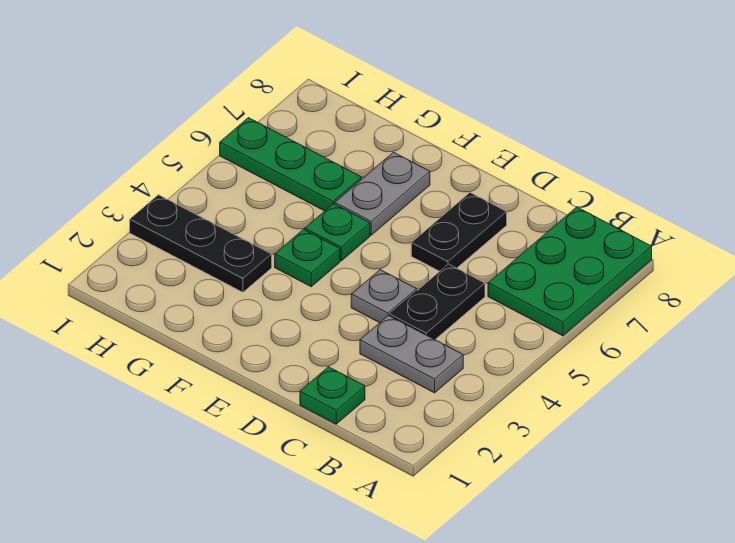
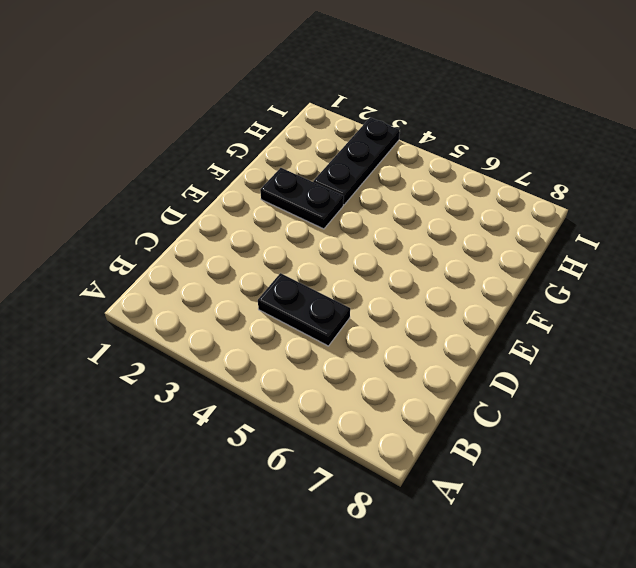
black 1x2 plate [260,168,344,229] -> black 1x2 plate moved to [411,193,507,271]
none -> green 2x3 plate [488,207,652,336]
none -> grey 1x2 plate [360,316,463,393]

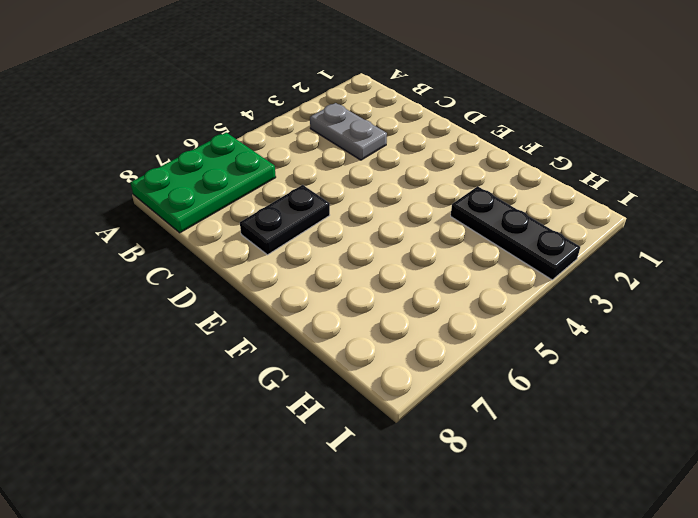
none -> green 1x1 plate [300,367,365,424]
none -> black 1x2 plate [390,264,485,340]

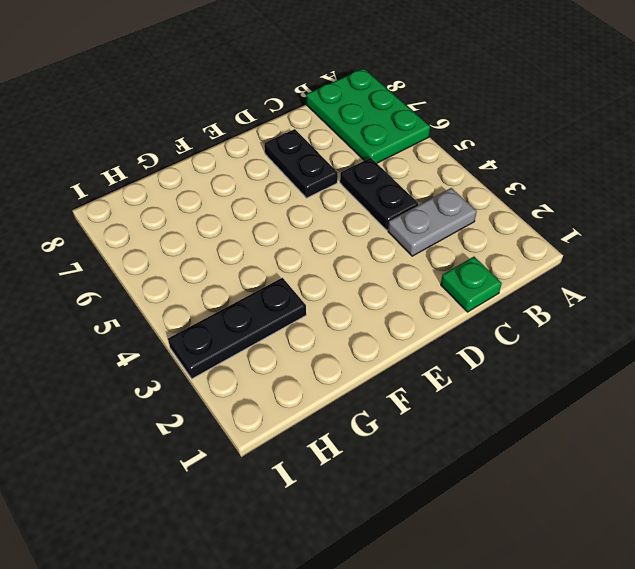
none -> grey 1x1 plate [351,270,417,323]
none -> green 1x1 plate [275,229,340,287]

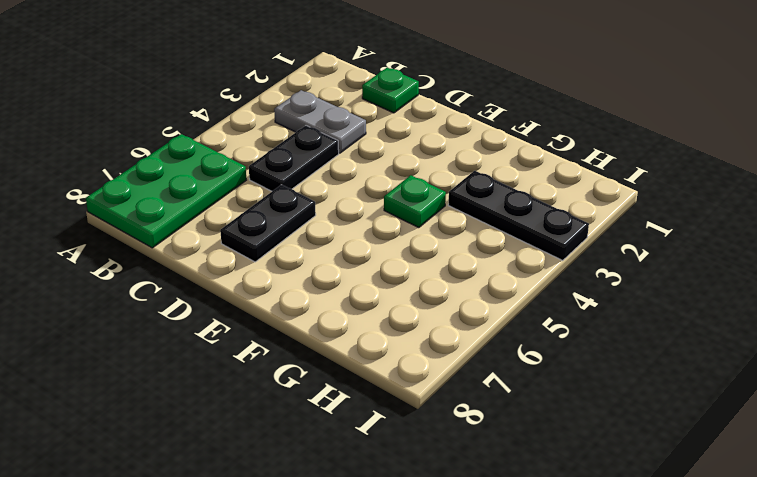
none -> grey 1x1 plate [351,270,417,323]
none -> green 1x1 plate [305,204,370,261]

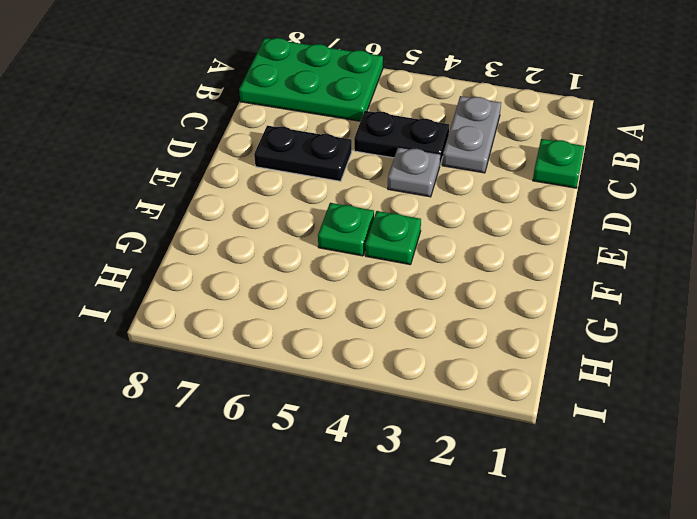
none -> grey 1x2 plate [335,152,430,235]
none -> black 1x3 plate [130,195,272,292]

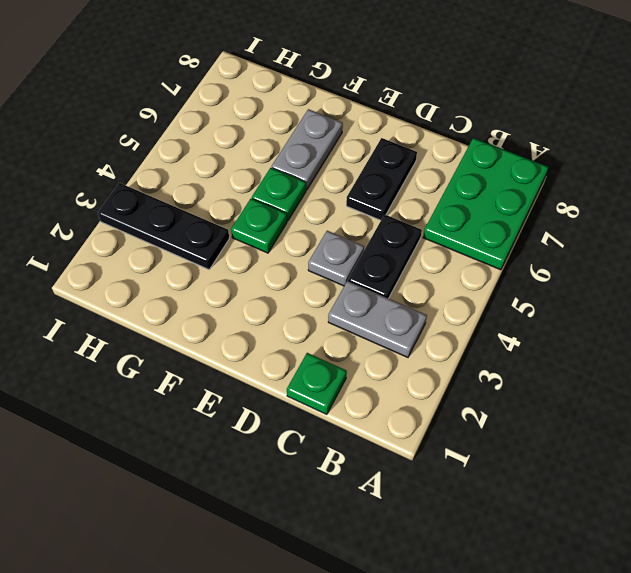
none -> green 1x3 plate [220,118,362,211]

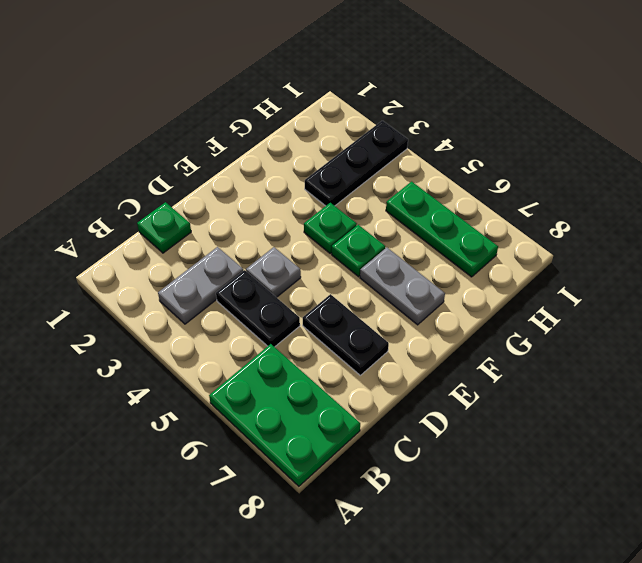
green 1x3 plate [386,182,498,277] -> green 1x3 plate turned to [220,118,362,211]

